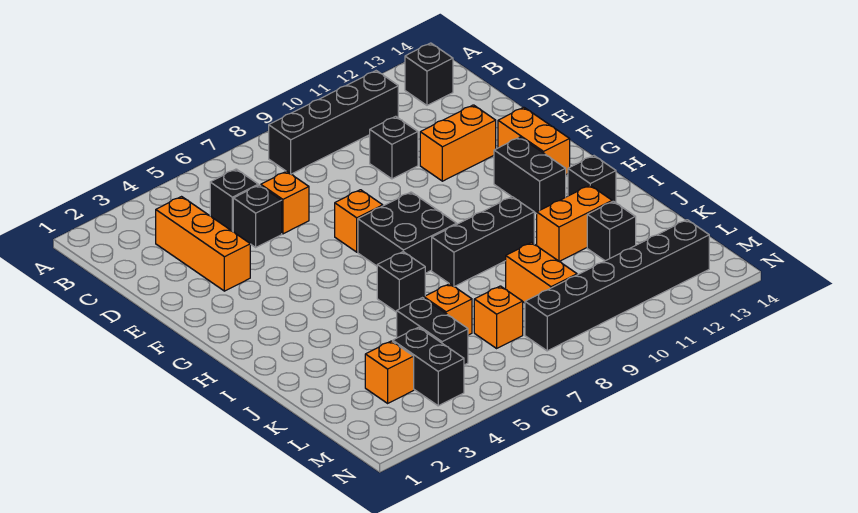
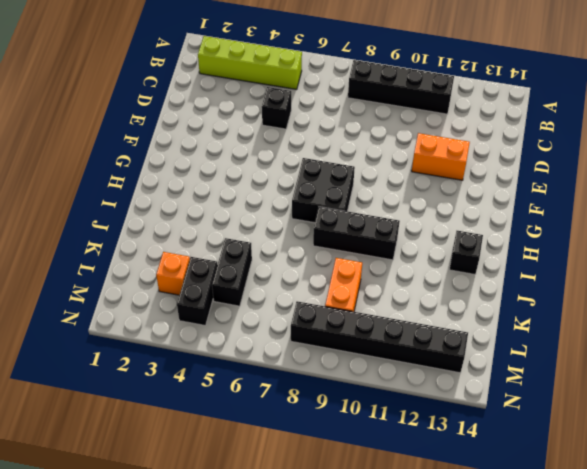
lime 1x4 brick [198,36,302,89] -> none
none -> black 1x1 brick [405,43,453,105]
none -> orange 1x3 brick [156,197,250,291]
none -> black 1x1 brick [210,169,258,231]

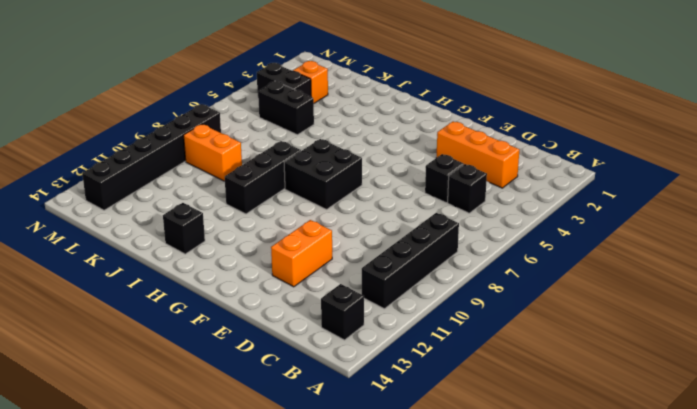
none -> orange 1x1 brick [261,171,309,234]
none -> black 1x1 brick [370,116,418,179]
none -> orange 1x1 brick [335,190,383,252]

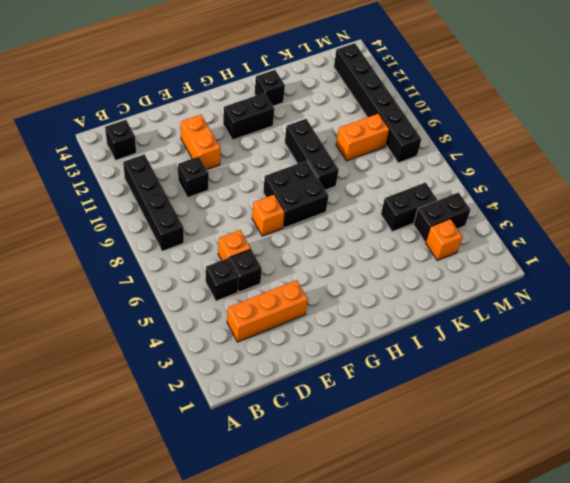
none -> orange 1x2 brick [498,107,570,174]
none -> black 1x1 brick [377,252,425,312]
none -> orange 1x2 brick [537,185,612,261]

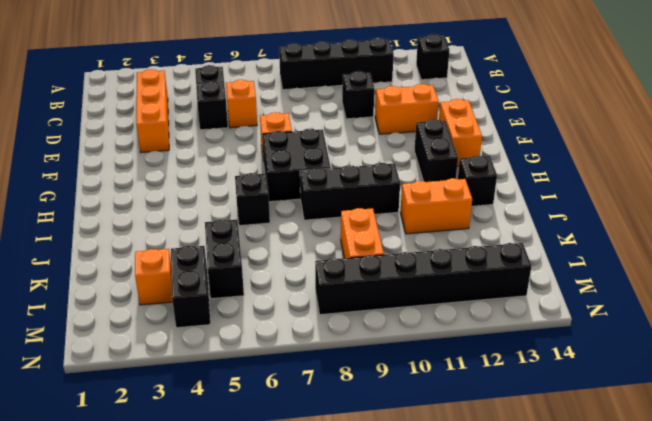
none -> orange 1x1 brick [424,284,472,335]
none -> black 1x1 brick [587,201,636,261]
none -> orange 1x1 brick [474,286,523,348]

